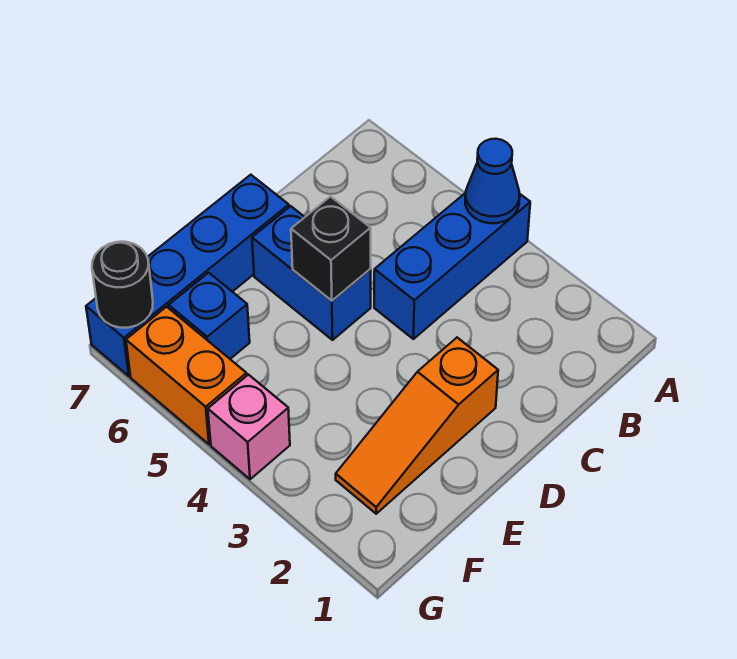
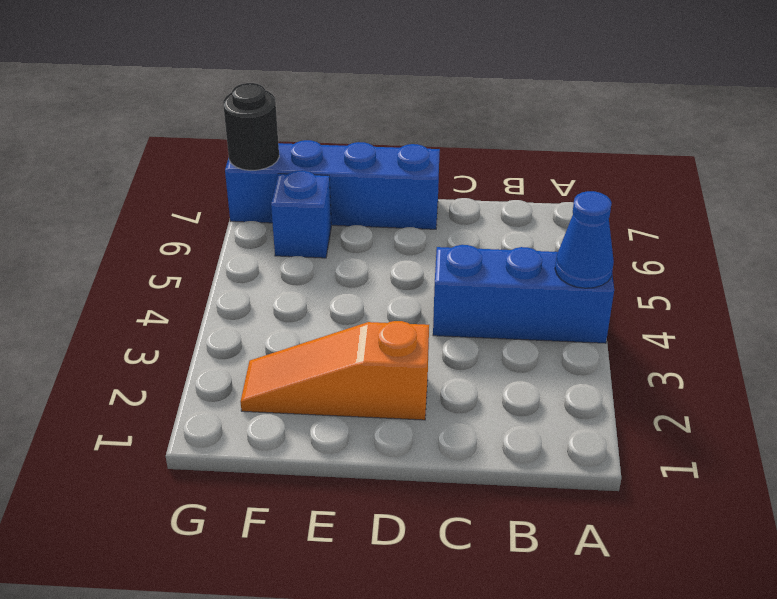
none -> blue 1x2 brick [252,206,371,340]
none -> pink 1x1 brick [208,375,290,479]

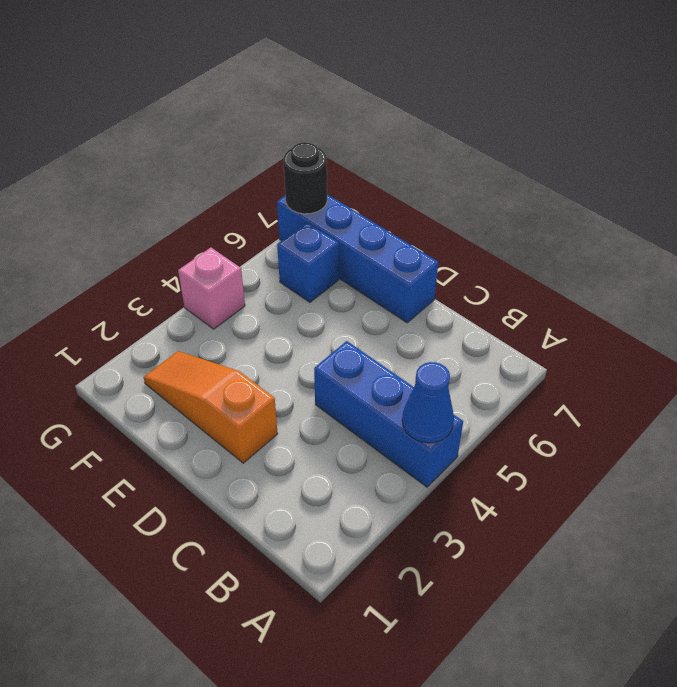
none -> blue 1x2 brick [252,206,371,340]
none -> orange 1x2 brick [126,307,247,444]

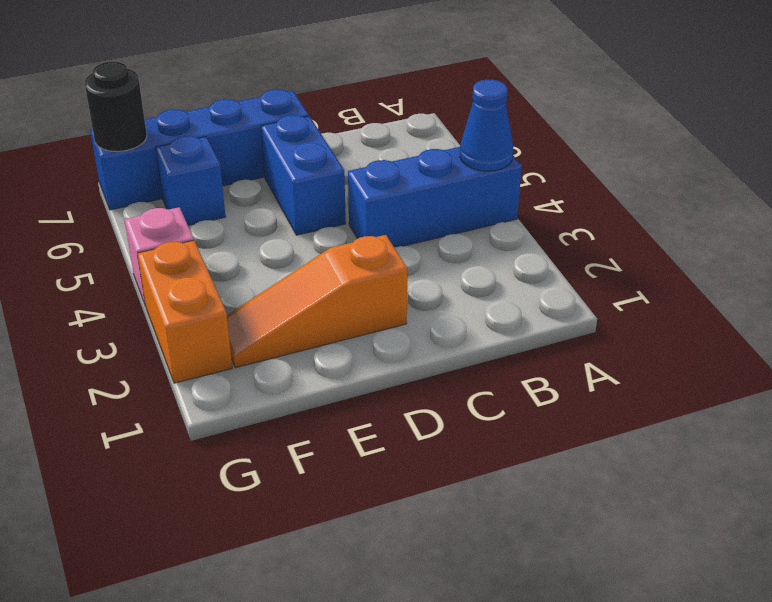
orange 1x2 brick [137,240,232,383] -> orange 1x2 brick moved to [126,307,247,444]
none -> black 1x1 brick [291,197,371,301]

